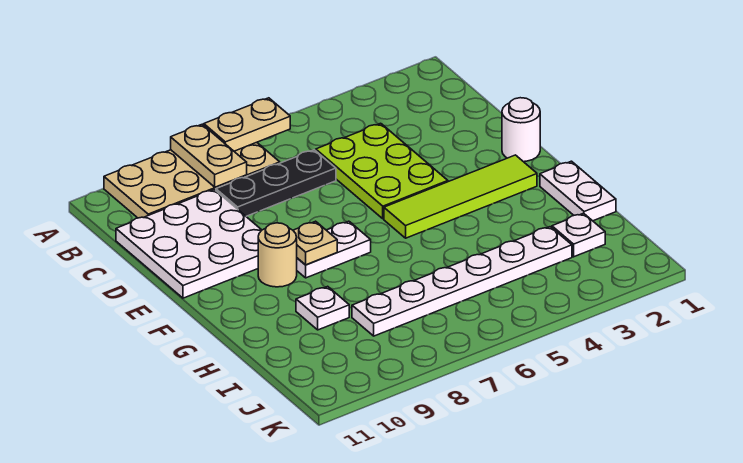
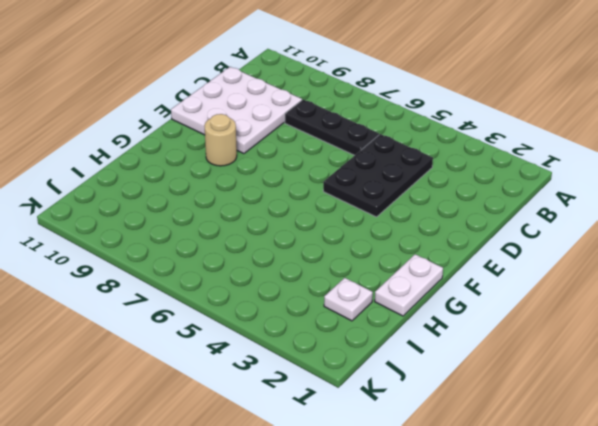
black 2x3 plate [323,134,433,217] -> lime 2x3 plate [316,123,448,219]
none -> tan 2x4 plate [104,142,280,218]
none -> white 1x1 round brick [502,98,540,162]
none -> lime 1x4 tile [384,155,537,238]

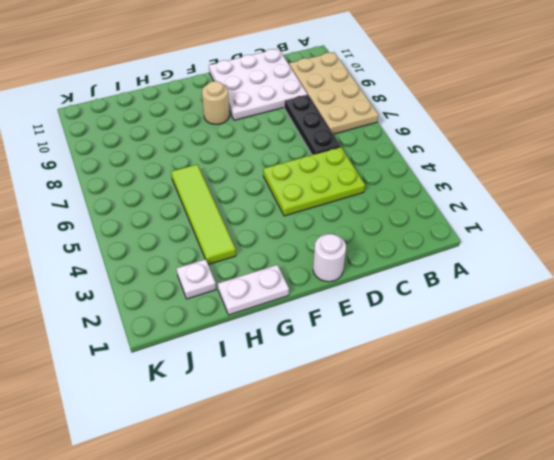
lime 1x4 tile [171,164,236,265] -> lime 1x4 tile moved to [384,155,537,238]
none -> white 1x2 plate [297,221,371,278]
none -> white 1x1 plate [296,286,349,330]
none -> white 1x6 plate [352,227,572,336]

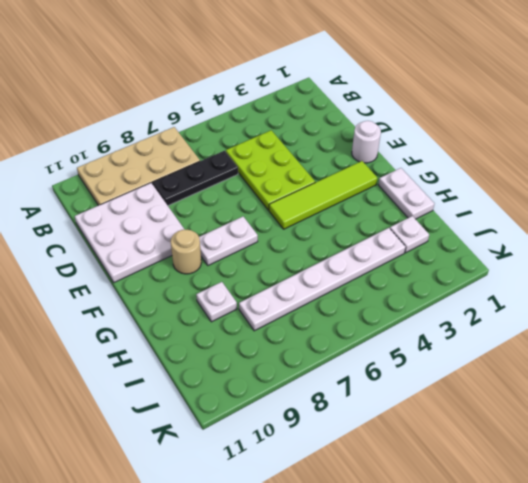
none -> tan 1x2 plate [204,98,290,151]
none -> tan 1x2 plate [171,124,247,187]
none -> tan 1x1 plate [293,221,337,265]

